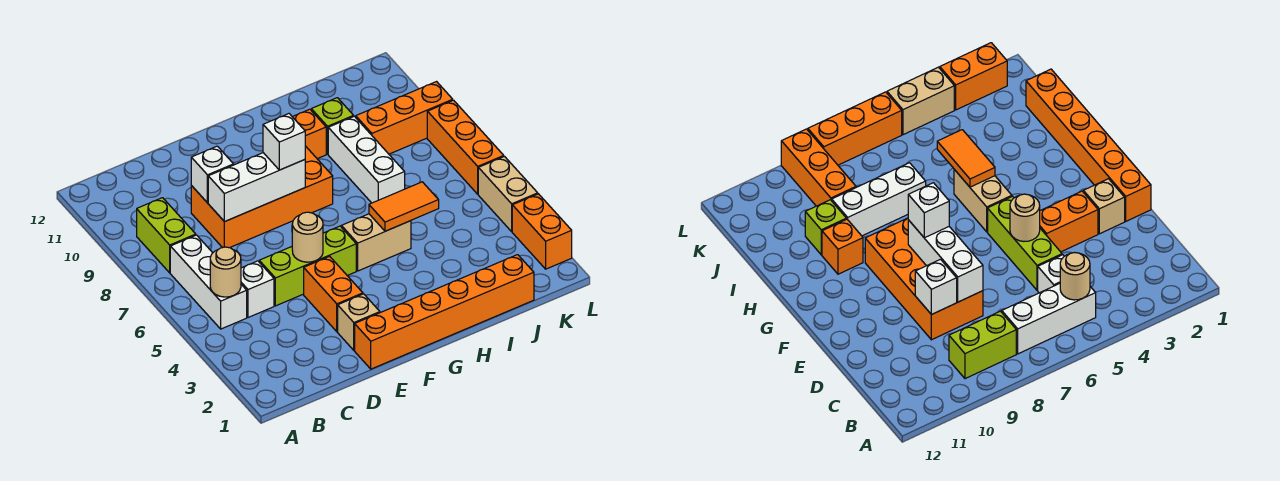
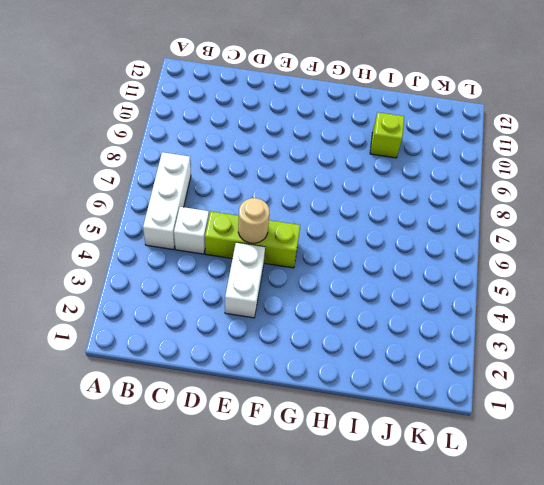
white 1x2 brick [225,243,265,318] -> orange 1x2 brick [304,256,363,332]
none -> lime 1x2 brick [137,198,196,273]
none -> orange 2x4 brick [191,146,333,248]
none -> orange 1x6 brick [355,255,534,369]

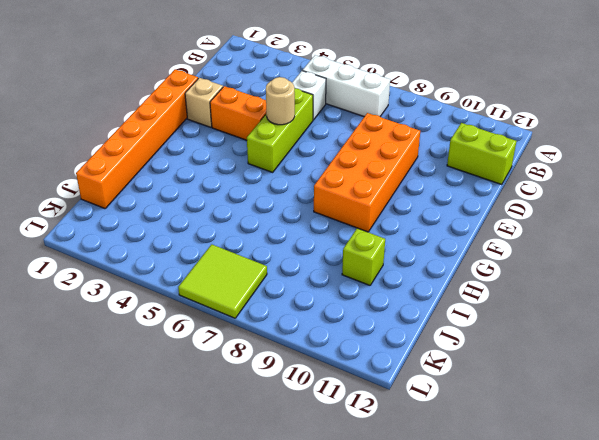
lime 1x2 brick [447,123,517,185] -> lime 1x2 brick moved to [137,198,196,273]
lime 2x2 tile [178,244,267,318] -> orange 1x3 brick [427,100,504,194]
none -> tan 1x2 brick [341,214,411,271]
none -> orange 1x1 brick [293,109,326,159]
none -> white 1x3 brick [328,116,405,203]

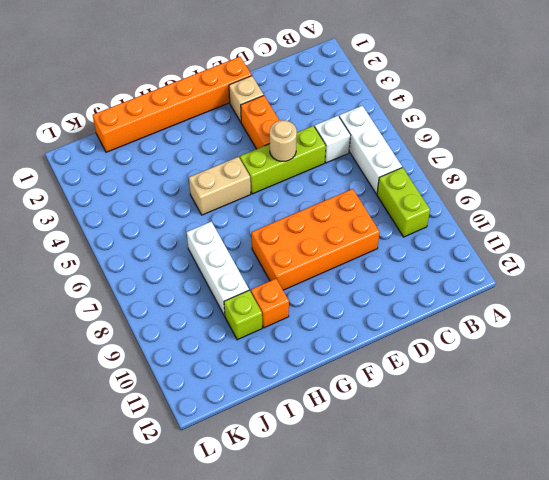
none -> orange 1x3 brick [356,82,453,154]
none -> orange 1x2 brick [512,194,572,269]
none -> tan 1x2 brick [478,157,538,231]

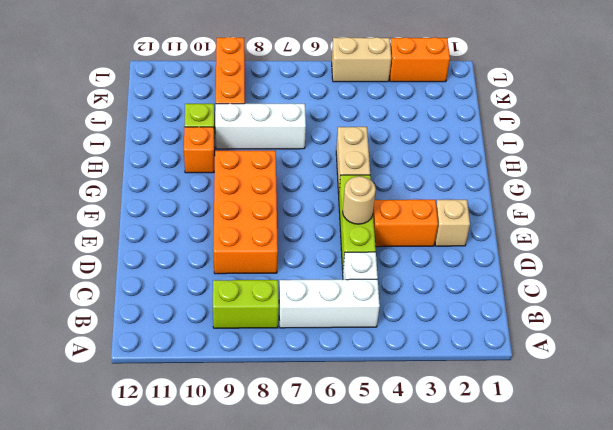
none -> orange 1x6 brick [355,255,534,369]
none -> orange 1x3 brick [427,100,504,194]
none -> tan 1x1 round brick [210,247,241,297]

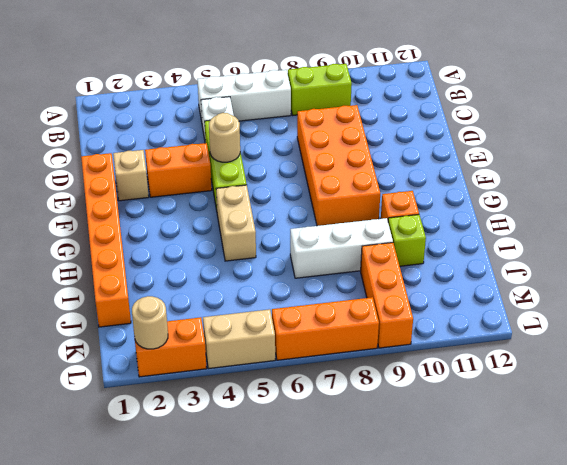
tan 1x1 round brick [132,296,168,349] -> tan 1x1 round brick moved to [210,247,241,297]
none -> white 1x3 brick [208,153,305,222]
none -> white 1x1 brick [191,146,234,203]
none -> orange 1x2 tile [369,182,439,231]

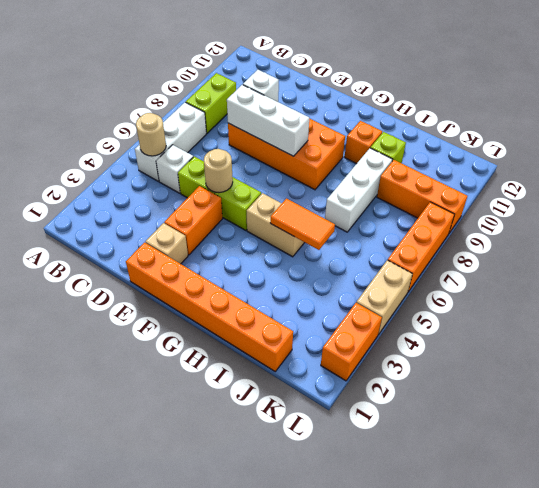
none -> white 1x1 brick [263,114,305,170]

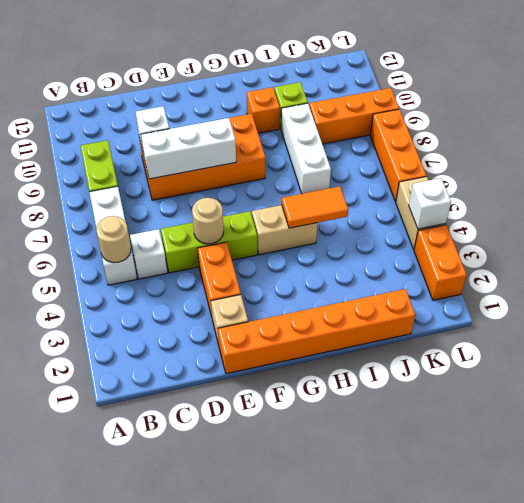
white 1x1 brick [409,178,451,229] -> white 1x1 brick moved to [263,114,305,170]

